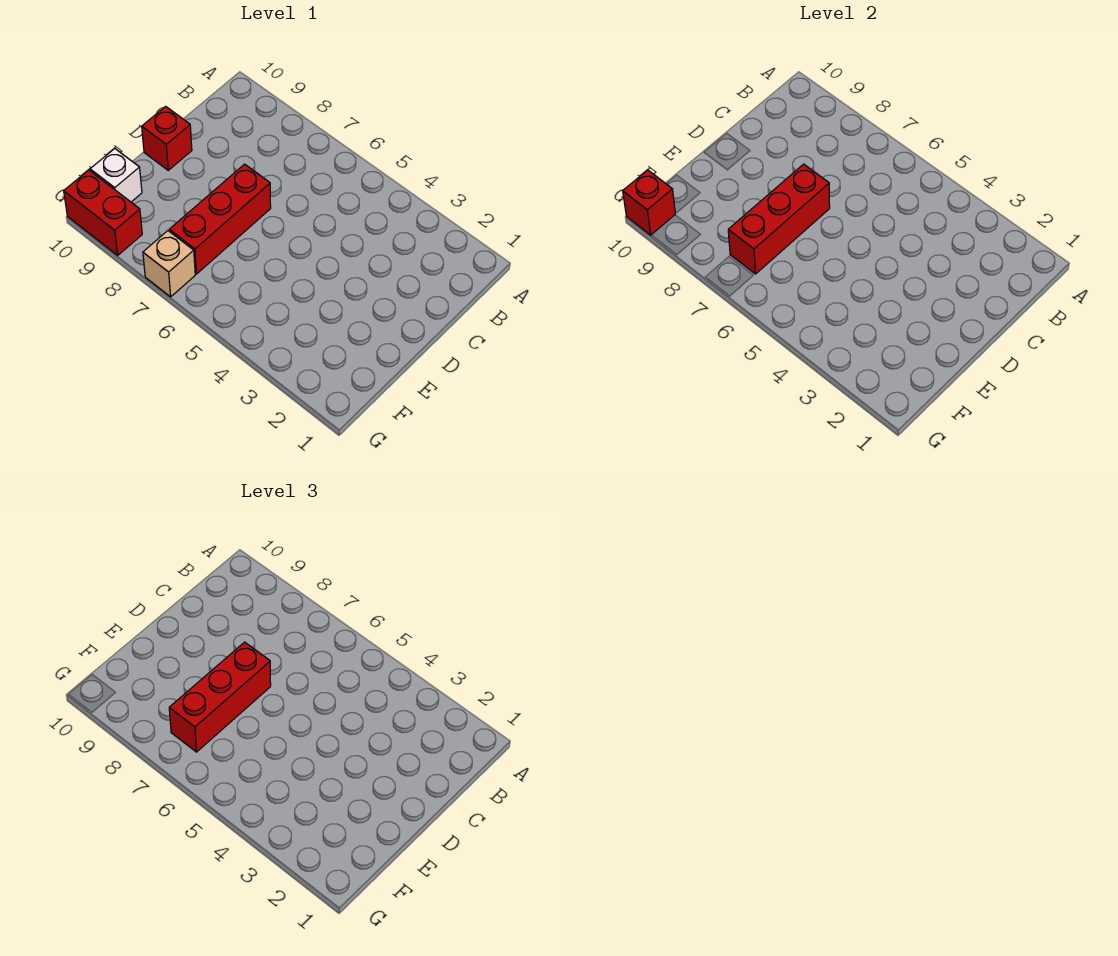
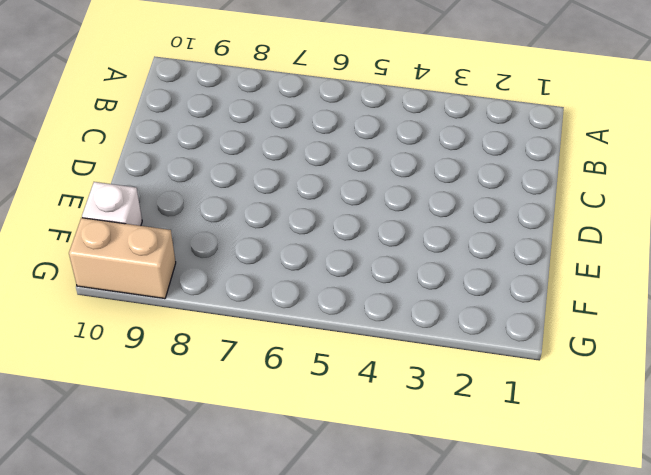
tan 1x2 brick [69,218,176,299] -> red 1x2 brick [64,170,142,255]
none -> red 1x3 brick [169,164,271,274]
none -> red 1x1 brick [142,106,192,170]

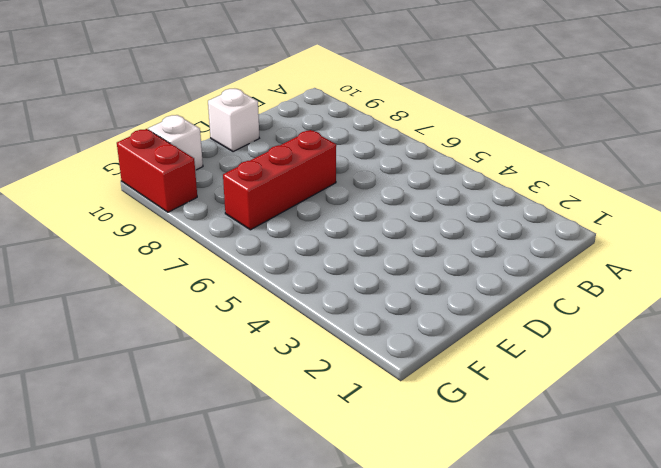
white 1x1 brick [208,89,259,152] -> red 1x1 brick [142,106,192,170]
none -> tan 1x1 brick [143,231,195,297]
none -> red 1x3 brick [728,164,830,274]

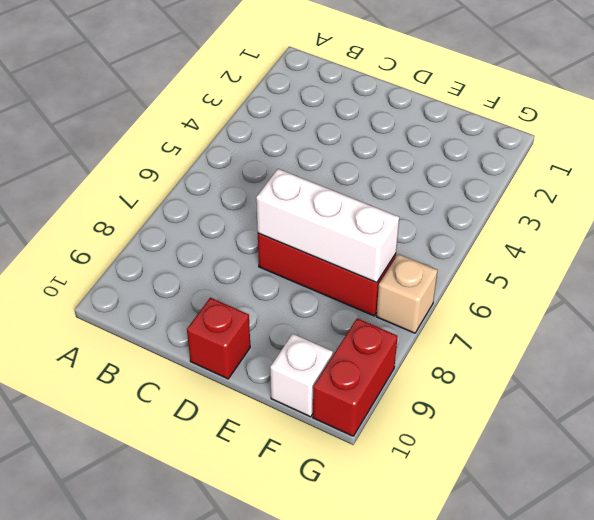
white 1x3 brick [256,169,399,283] -> red 1x3 brick [728,164,830,274]
none -> red 1x1 brick [623,170,675,235]
none -> red 1x3 brick [169,642,271,752]

